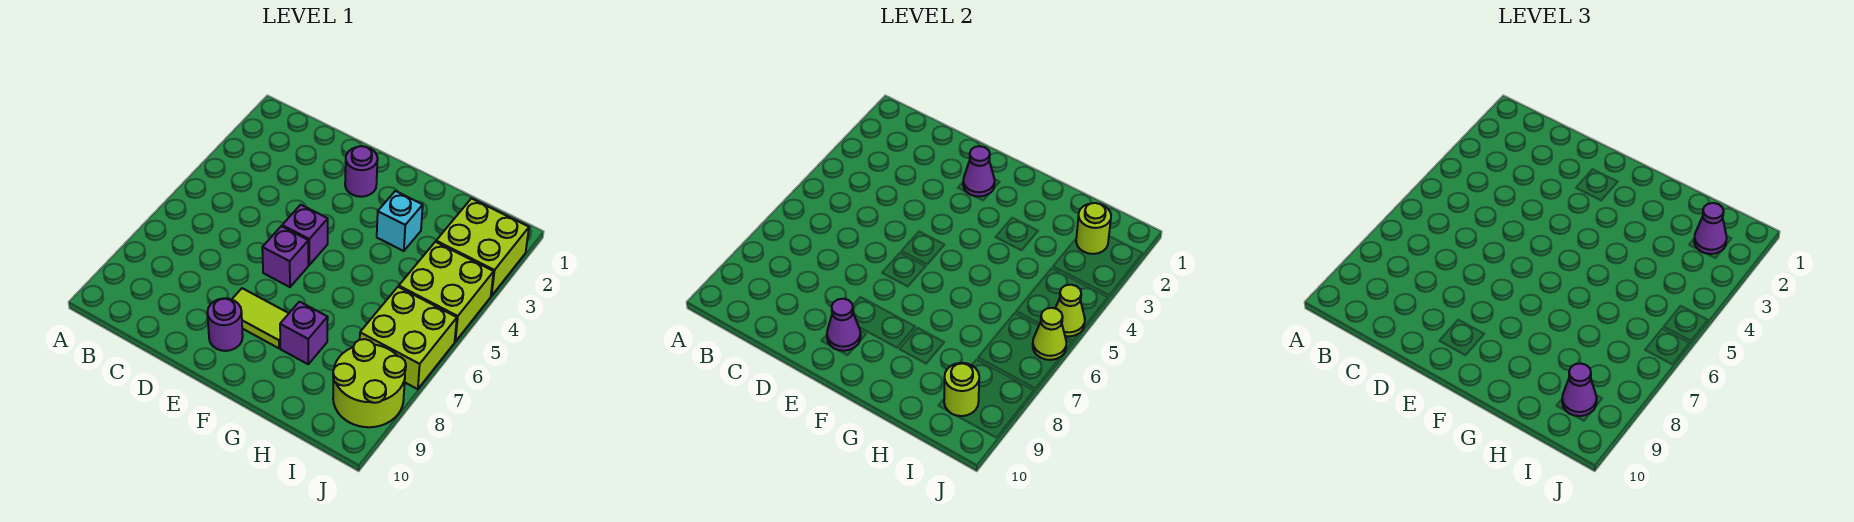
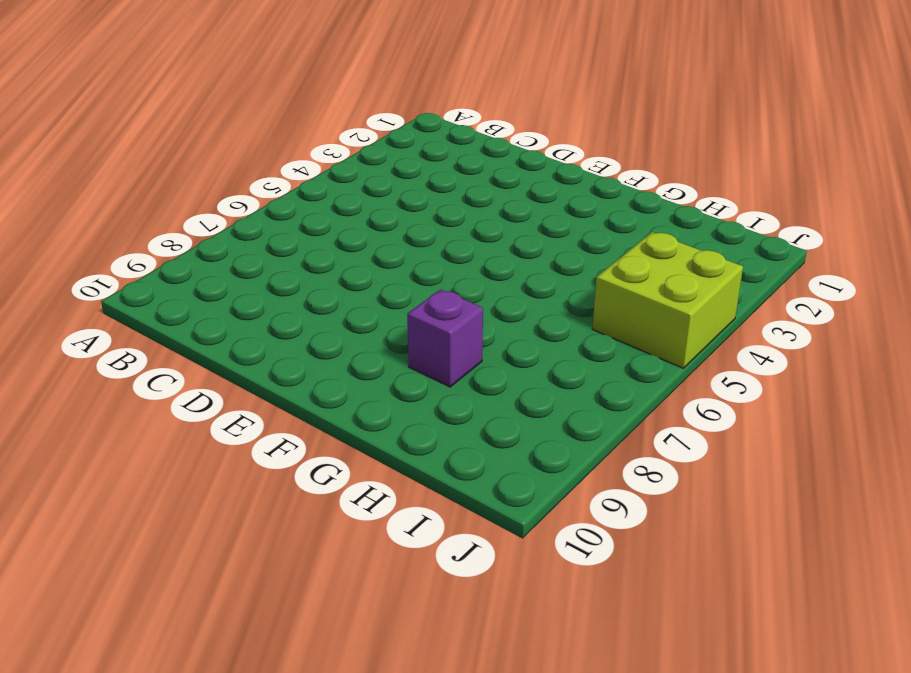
none -> purple 1x1 round brick [345,146,378,197]
none -> purple 1x1 brick [282,205,328,265]
none -> purple 1x1 brick [262,226,308,287]

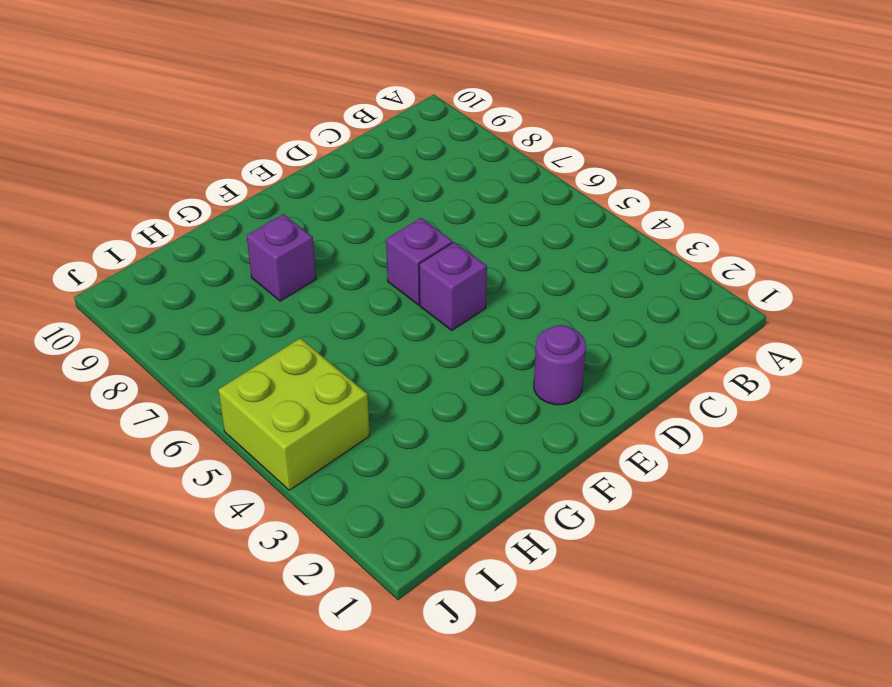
none -> lime 1x2 tile [232,288,289,348]
none -> purple 1x1 round brick [207,298,243,351]
none -> cyan 1x1 brick [377,191,423,251]

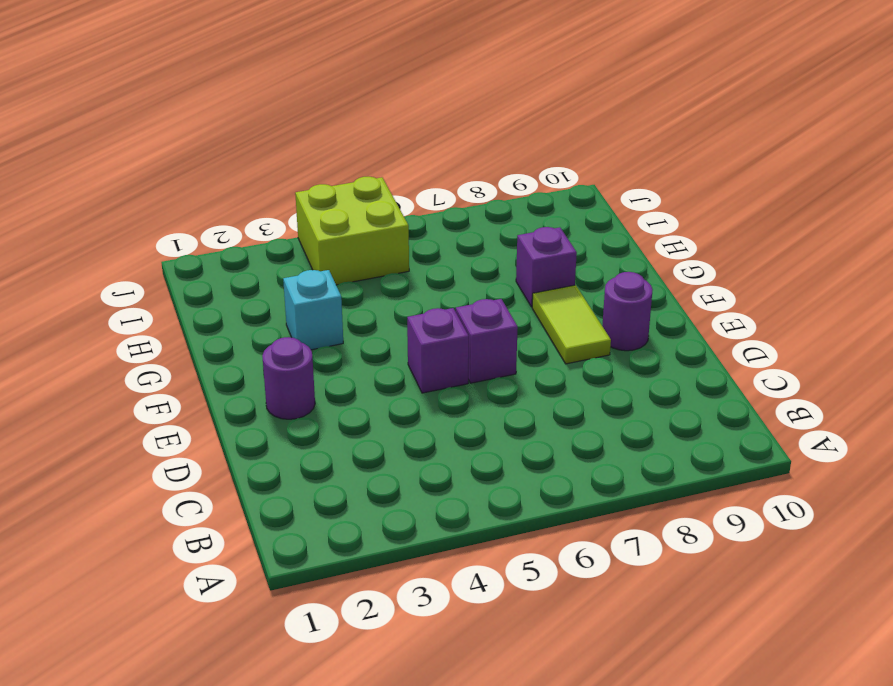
none -> lime 2x2 brick [436,198,529,296]
none -> lime 2x2 brick [360,287,457,389]
none -> lime 2x2 round brick [333,339,406,427]

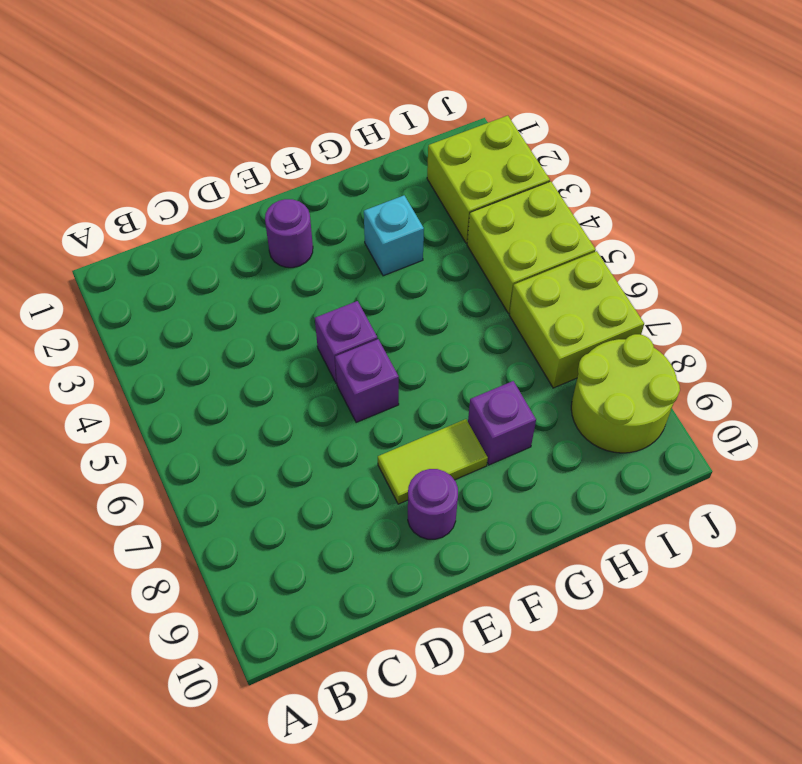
none -> purple 1x1 cone [963,146,995,196]
none -> purple 1x1 cone [827,299,861,351]
none -> lime 1x1 round brick [1076,203,1111,254]

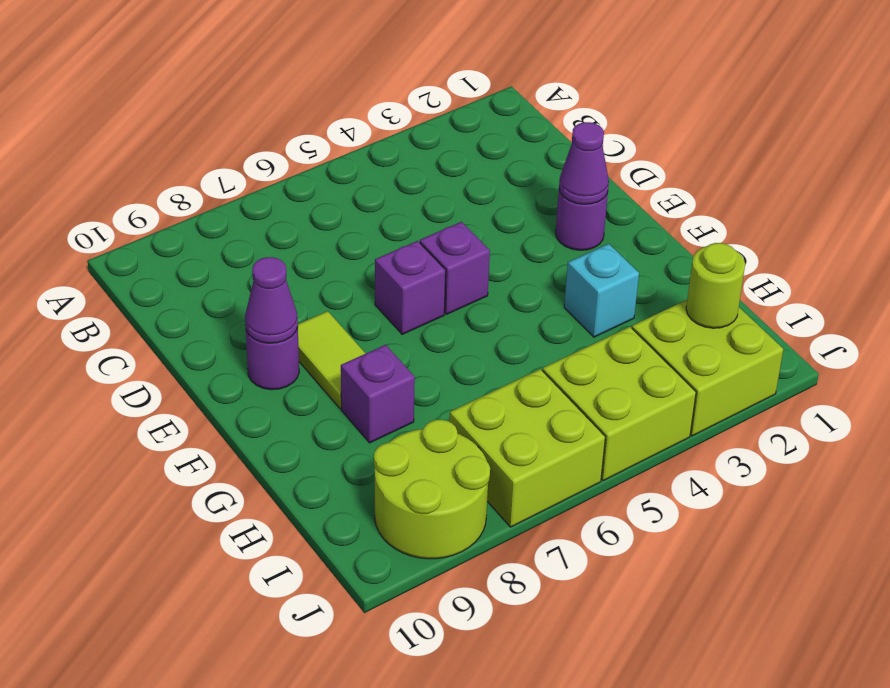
none -> lime 1x1 round brick [944,363,979,416]
none -> lime 1x1 cone [1055,285,1085,336]
none -> lime 1x1 cone [1033,308,1066,360]

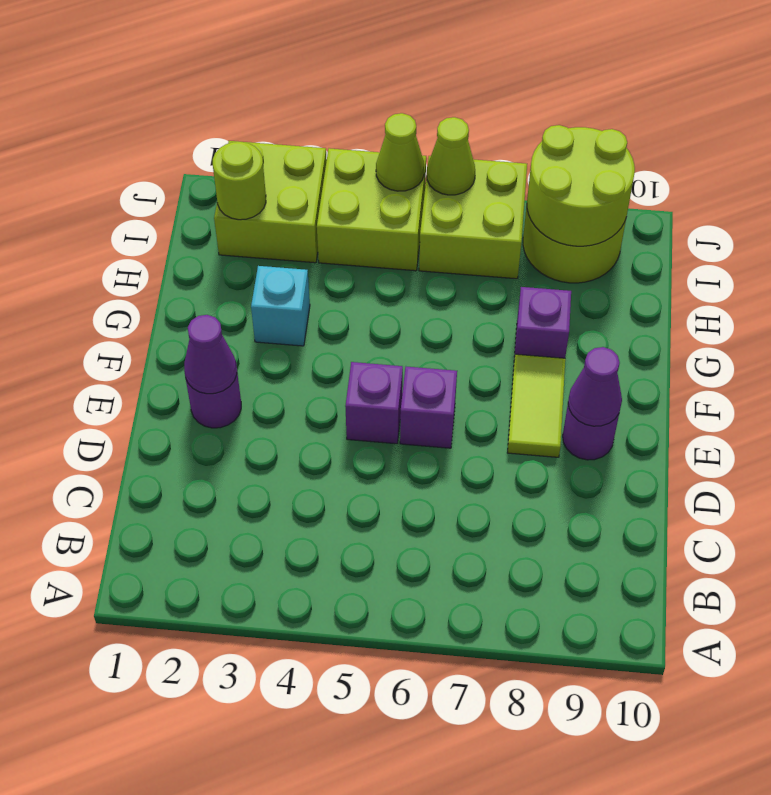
lime 2x2 round brick [527,125,635,246] -> lime 1x1 round brick [944,363,979,416]
none -> purple 1x1 cone [1694,203,1727,254]
none -> purple 1x1 cone [1562,363,1597,416]

